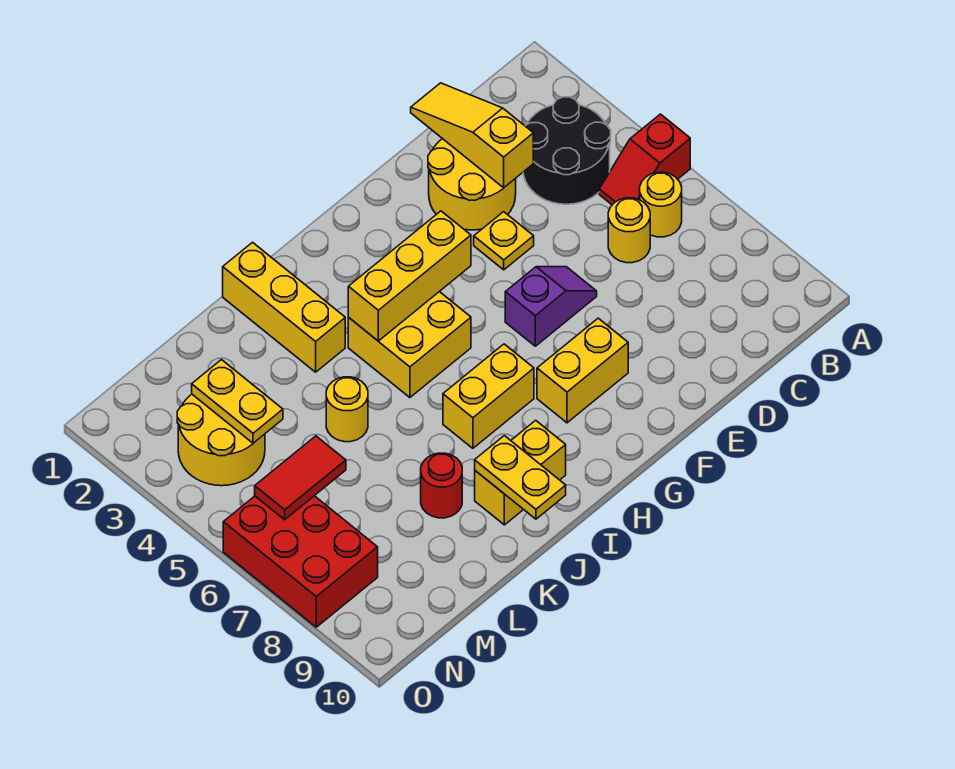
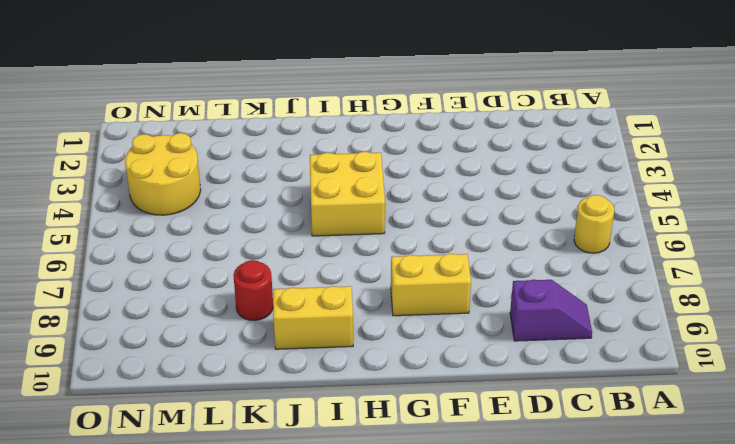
purple 1x2 slope [510,280,592,341] -> purple 1x2 slope moved to [505,267,597,346]
none -> red 1x2 slope [599,114,690,205]
none -> black 2x2 round brick [523,97,611,204]
none -> yellow 1x1 round brick [608,198,650,263]

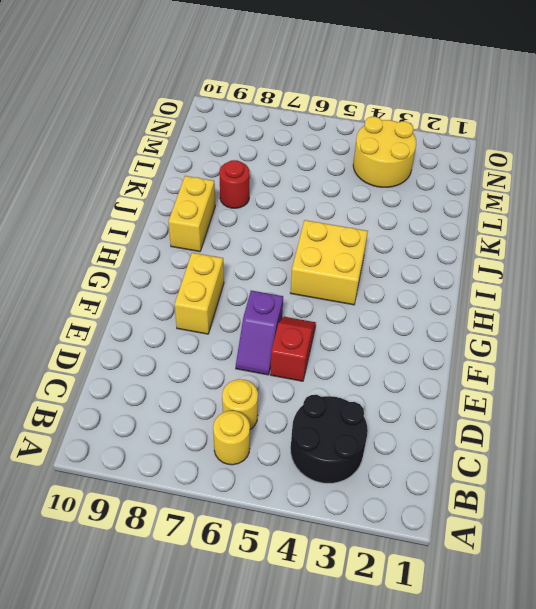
red 1x2 slope [270,317,316,381] -> red 1x2 slope moved to [599,114,690,205]
none -> yellow 2x2 round brick [428,139,516,230]
none -> yellow 1x1 plate [474,212,534,270]
none -> yellow 1x2 brick [443,344,534,448]

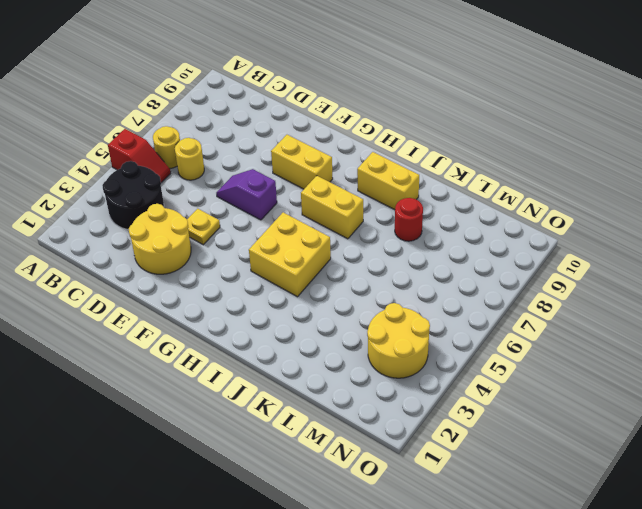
none -> yellow 1x3 brick [223,242,345,372]
none -> yellow 1x1 round brick [326,377,368,442]
none -> red 2x3 brick [223,496,378,627]

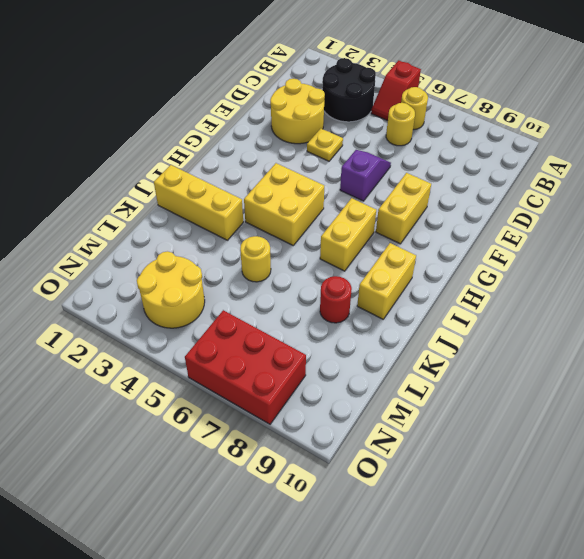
none -> yellow 1x3 slope [411,83,533,188]
none -> yellow 1x3 brick [348,211,471,341]
none -> yellow 1x2 plate [475,436,566,519]

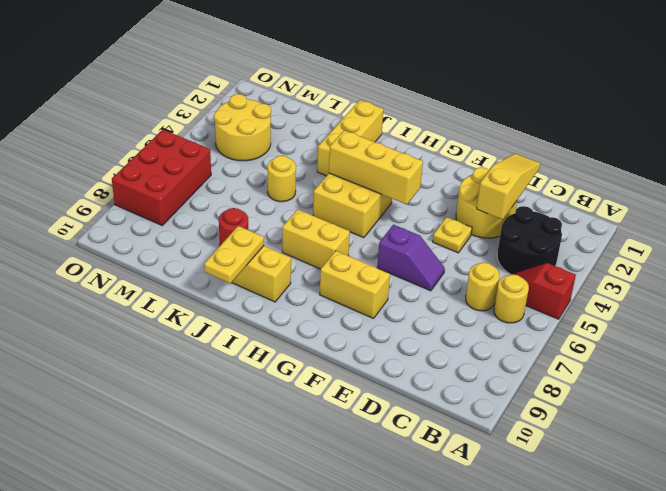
none -> yellow 1x2 plate [192,360,283,443]
none -> red 1x2 tile [255,436,346,520]

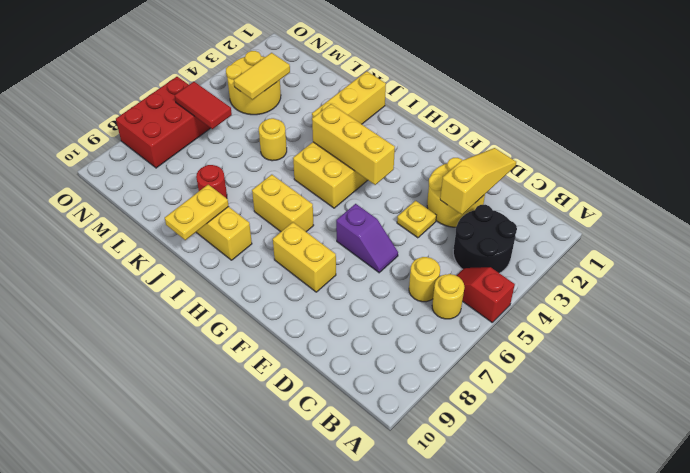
yellow 1x2 tile [234,53,290,99] -> yellow 1x2 plate [192,360,283,443]

